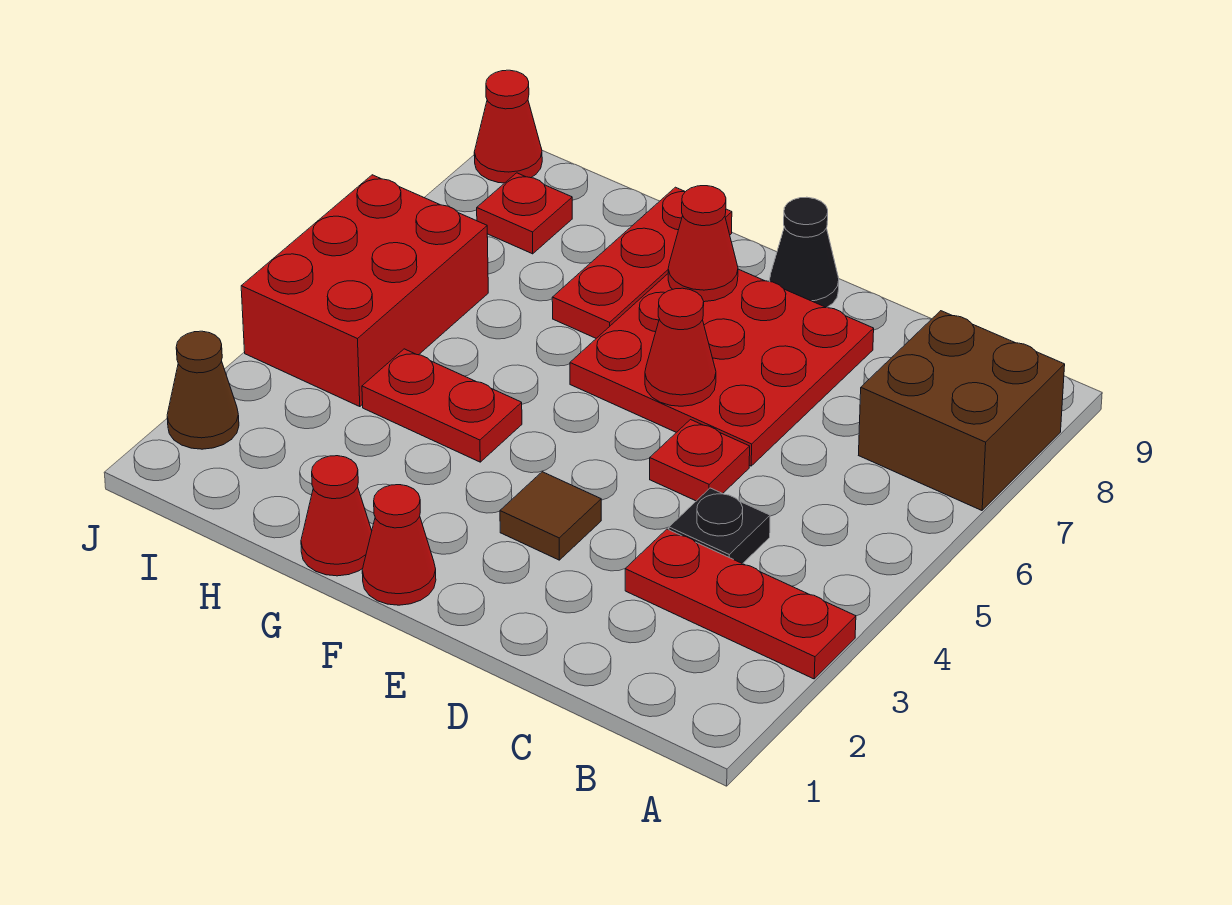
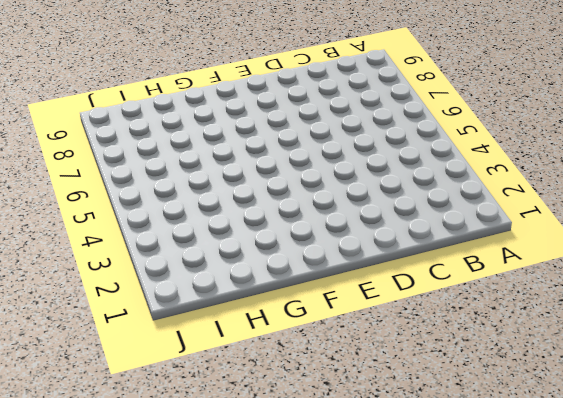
none -> red 1x3 plate [625,529,856,679]
none -> brown 2x2 brick [859,311,1065,510]
none -> black 1x1 plate [669,488,770,564]

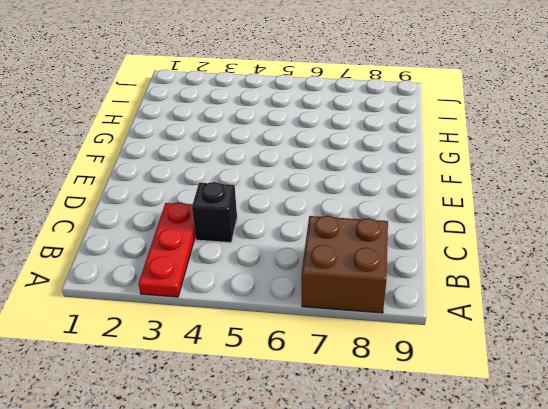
black 1x1 brick [192,182,237,243] -> black 1x1 plate [669,488,770,564]
none -> red 1x1 plate [650,420,750,501]
none -> red 3x3 plate [570,269,874,466]
none -> brown 1x1 tile [500,472,601,560]

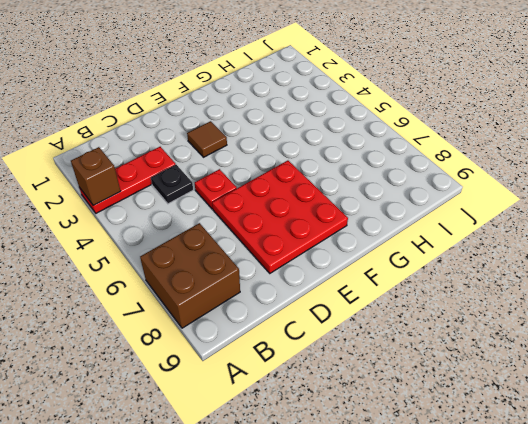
brown 1x1 brick [71,147,121,205] -> none
none -> black 1x1 cone [769,197,839,308]
none -> red 1x1 cone [362,485,436,605]
none -> red 1x1 cone [301,456,372,576]

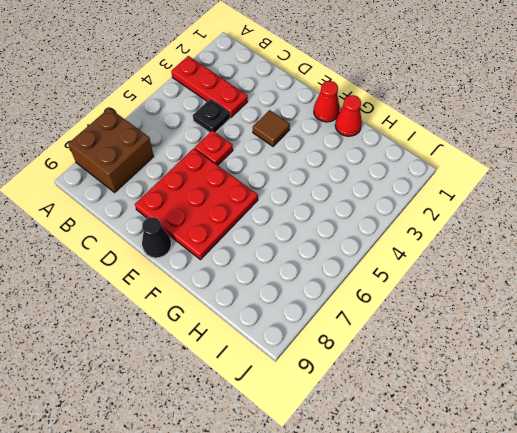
none -> red 1x2 plate [362,349,522,462]
none -> red 1x3 plate [552,187,732,338]
none -> red 2x3 brick [241,175,488,407]

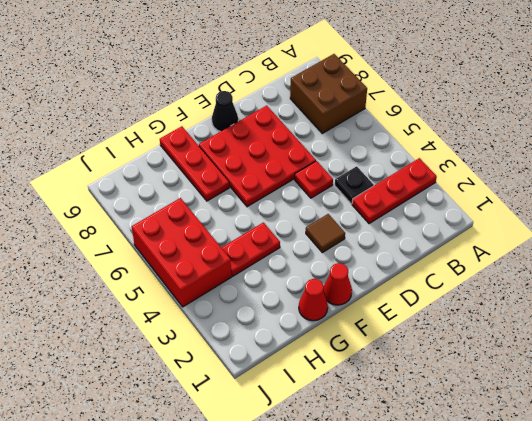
none -> red 1x1 plate [477,173,572,254]
none -> brown 1x1 cone [167,331,239,449]
none -> red 1x1 cone [474,70,542,183]

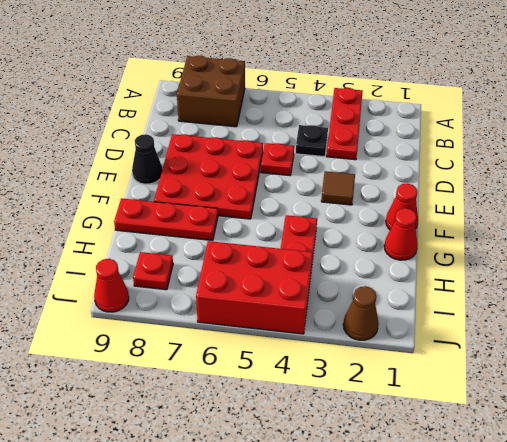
none -> red 1x1 cone [645,288,716,406]
none -> red 1x1 cone [668,186,738,302]

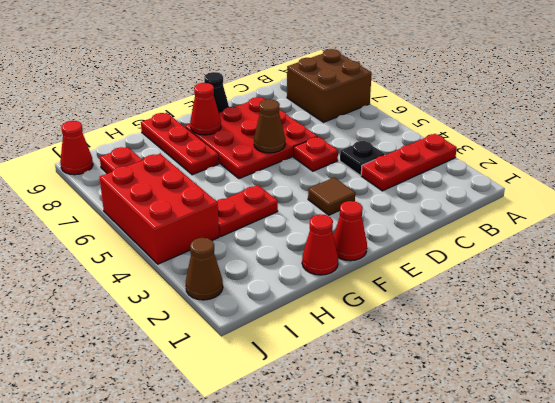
brown 1x1 cone [254,99,285,153] -> red 1x1 cone [645,288,716,406]

